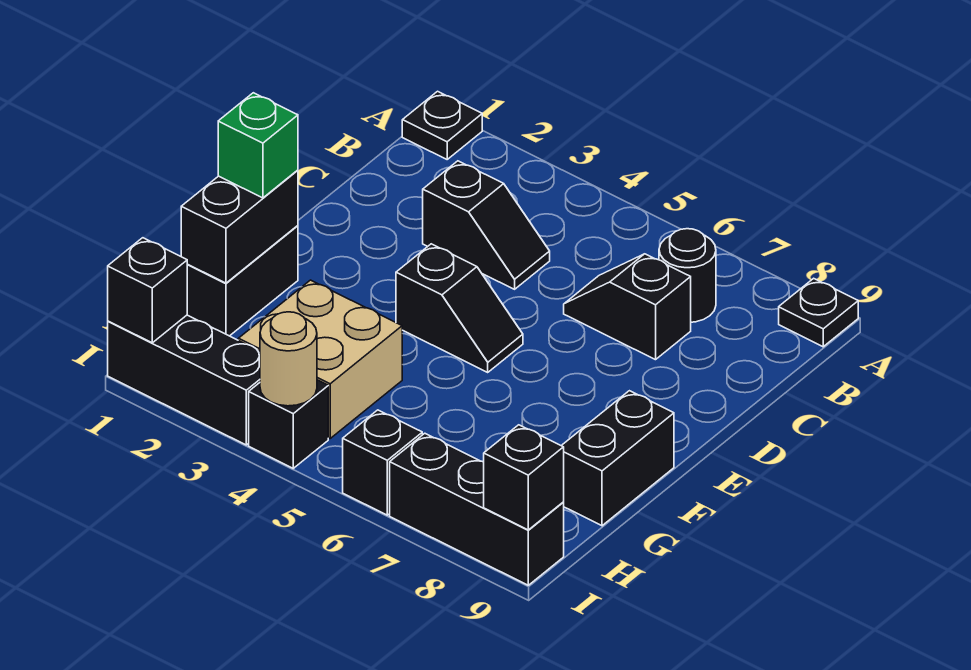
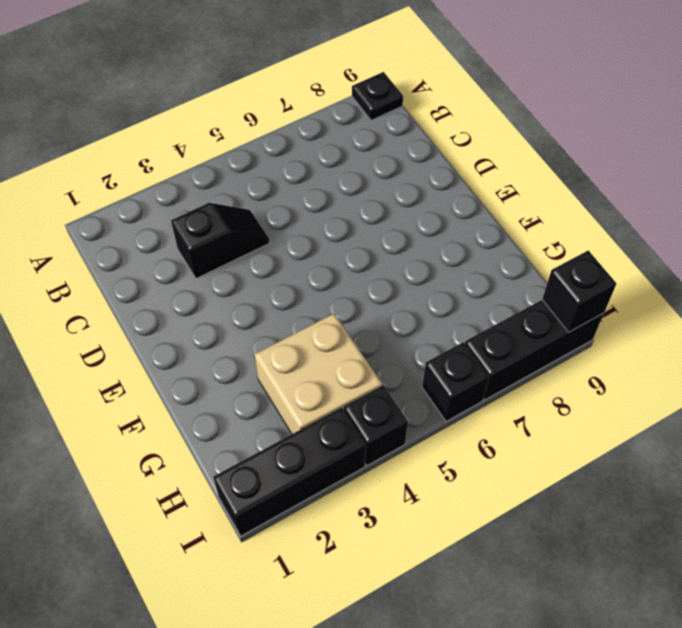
none -> black 1x1 plate [402,91,482,159]
none -> black 1x1 round brick [659,229,716,322]
none -> black 1x2 slope [564,254,691,360]

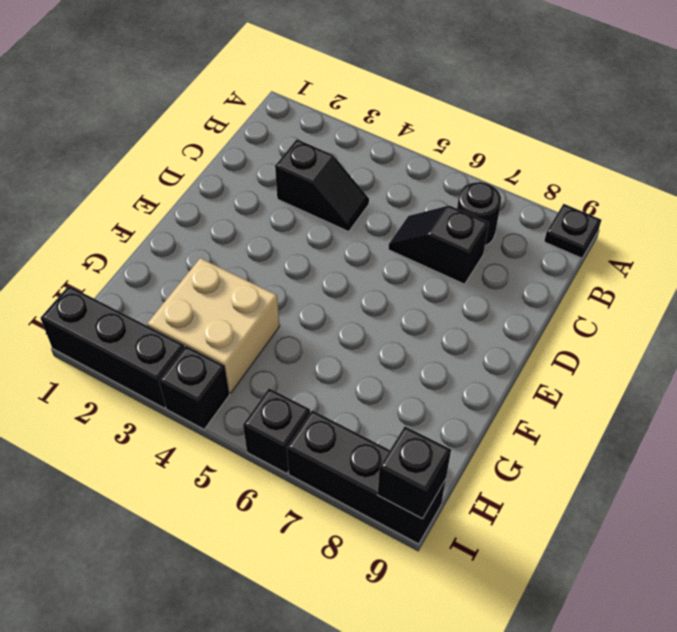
none -> black 1x1 plate [402,91,482,159]
none -> black 1x2 slope [396,244,523,372]
none -> black 1x2 brick [187,226,298,336]

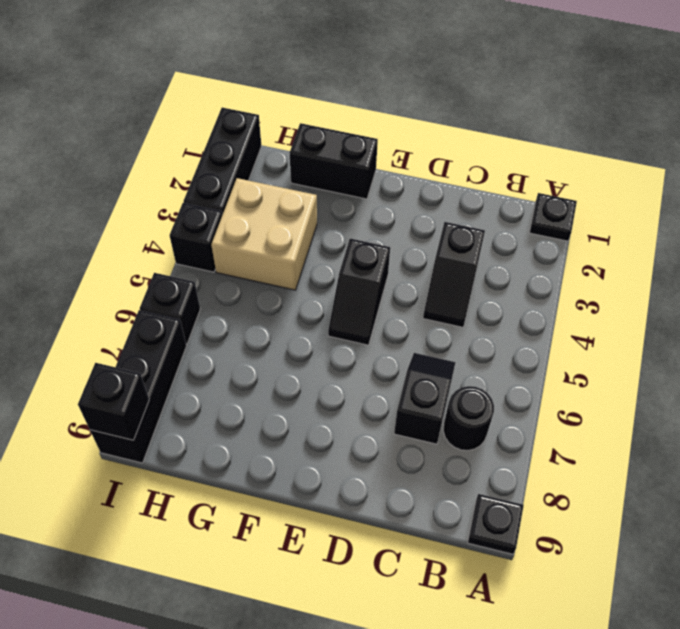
none -> black 1x2 brick [561,391,674,526]
none -> black 1x2 brick [181,170,298,283]
none -> black 1x1 brick [108,238,187,343]

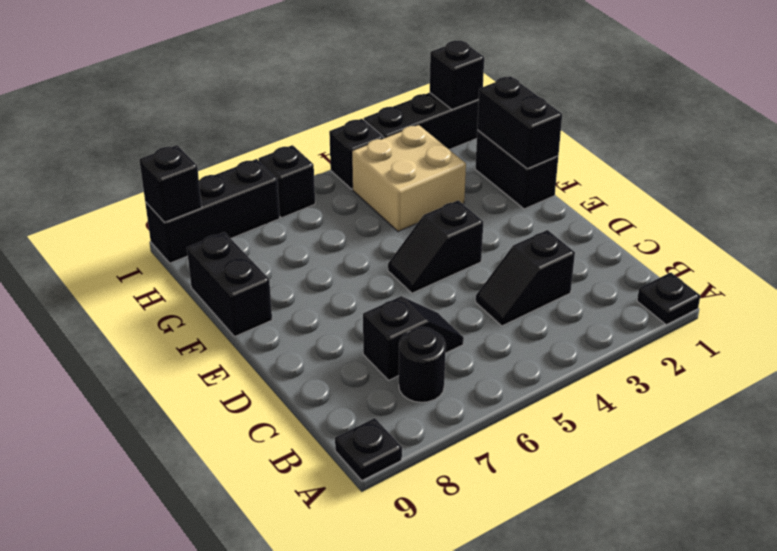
none -> tan 1x1 round brick [260,312,317,406]
none -> green 1x1 brick [218,93,298,198]

